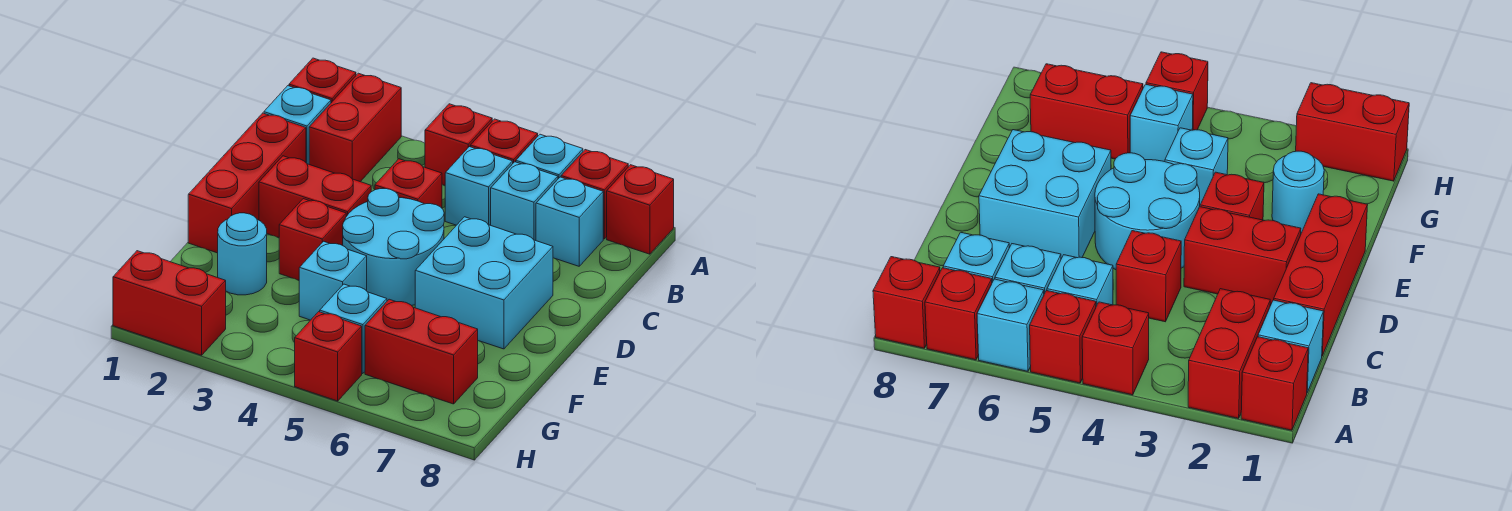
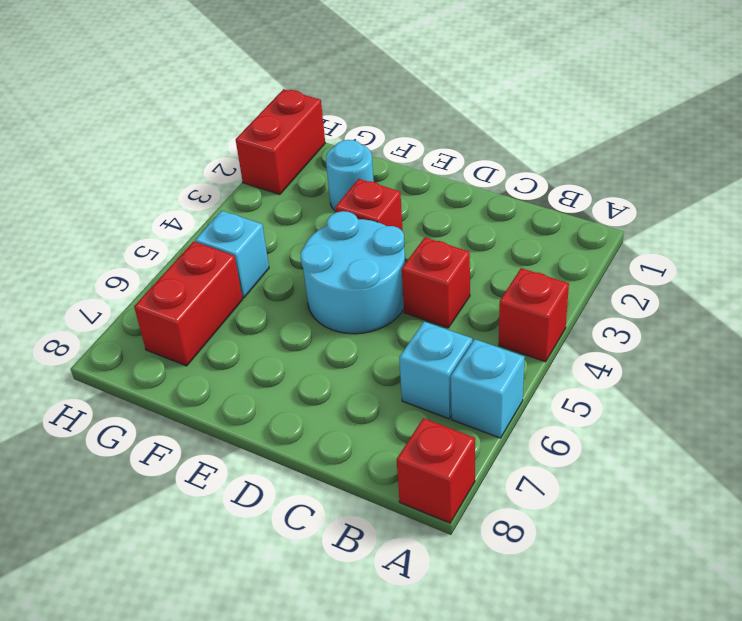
none -> red 1x1 brick [289,58,356,103]
none -> red 1x2 brick [309,73,401,182]
none -> red 1x1 brick [471,119,538,163]

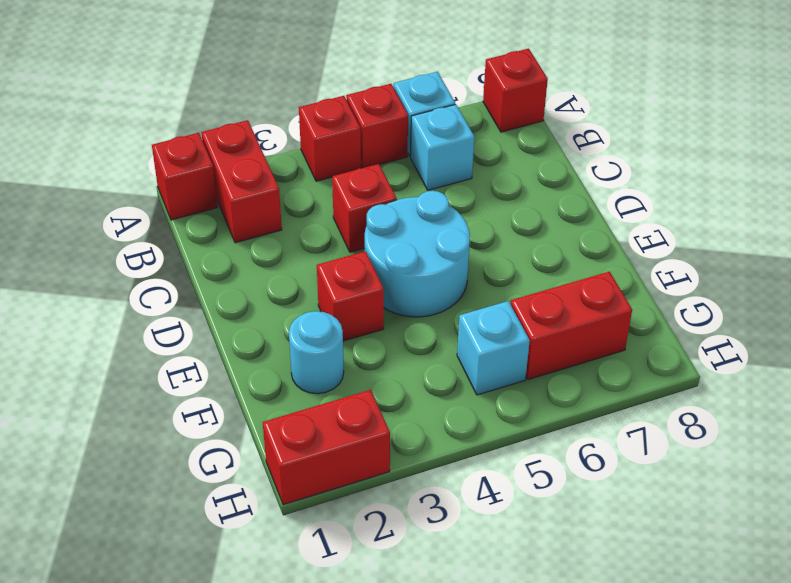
none -> red 1x1 brick [561,150,628,239]
none -> cyan 1x1 brick [264,86,331,164]
none -> cyan 1x1 brick [445,147,513,225]

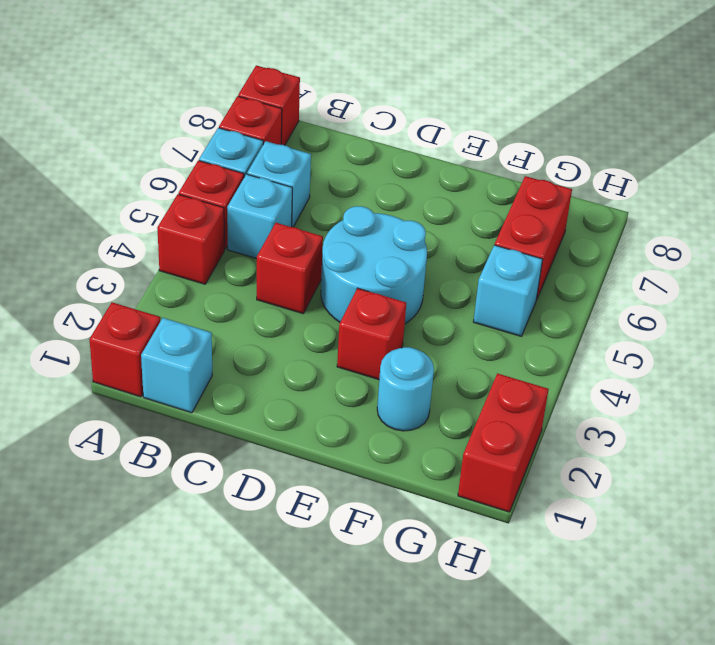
none -> red 1x2 brick [309,73,401,182]
none -> cyan 1x1 brick [536,177,603,266]
none -> red 1x3 brick [188,113,306,253]

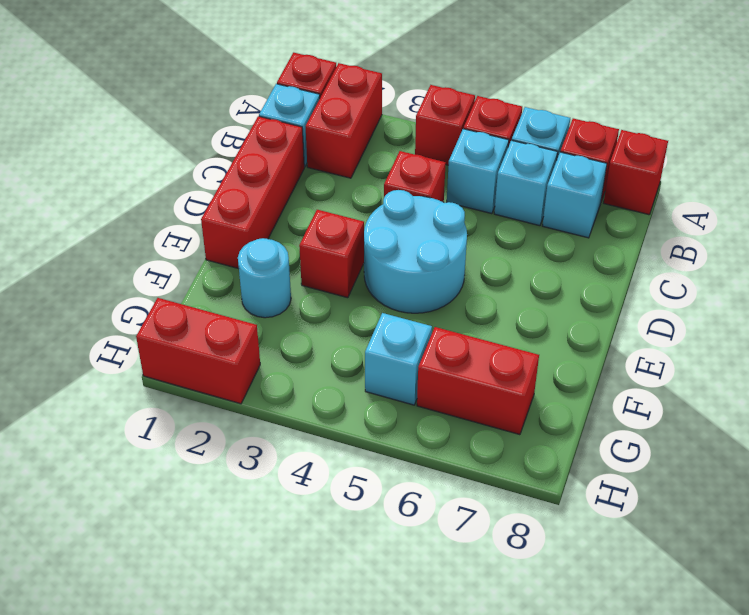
none -> red 1x2 brick [259,156,371,238]
none -> cyan 2x2 brick [415,217,553,349]
none -> cyan 1x1 brick [299,241,367,320]

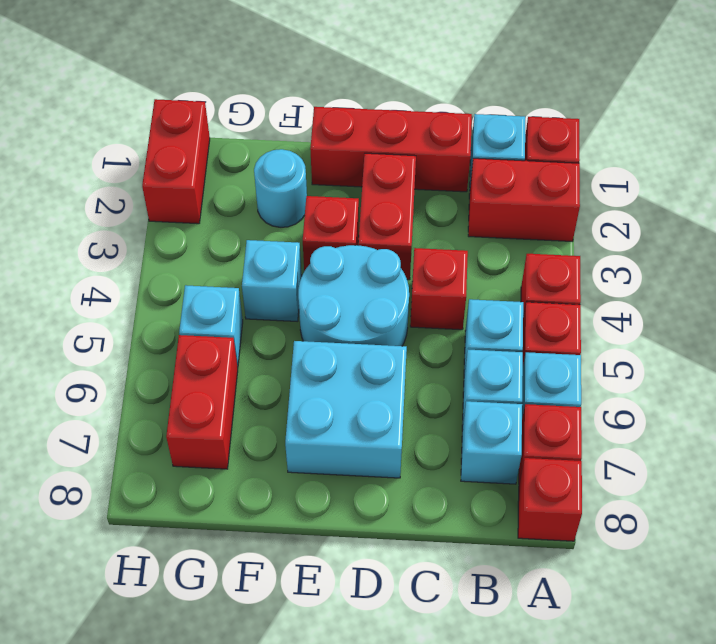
none -> red 1x1 brick [295,312,362,401]

